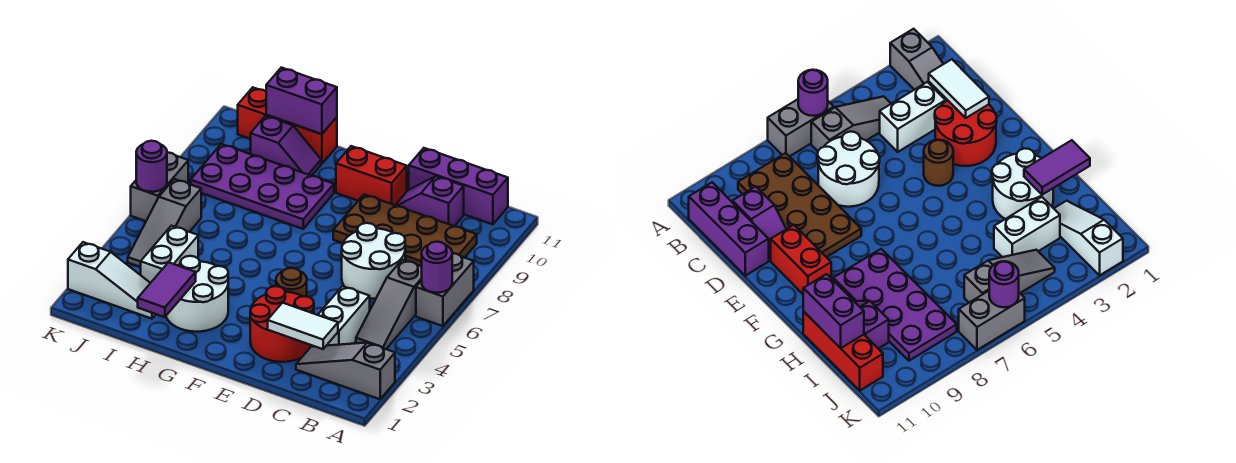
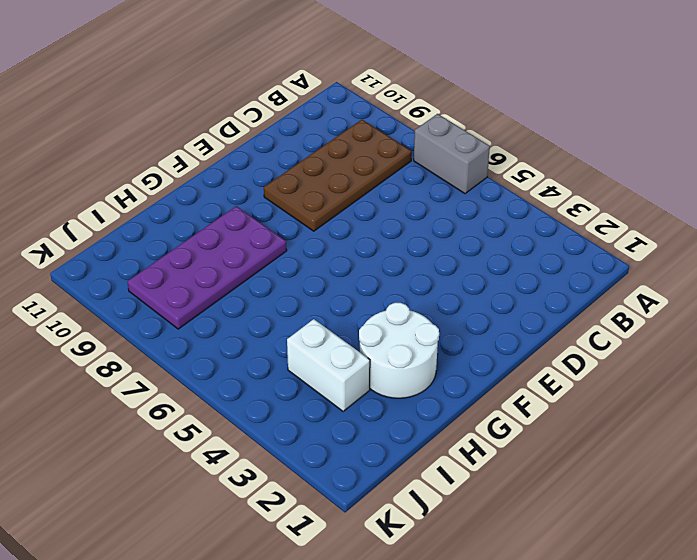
none -> grey 1x3 slope [296,343,395,399]
none -> grey 1x3 slope [356,260,422,349]
none -> purple 1x3 brick [409,148,508,224]

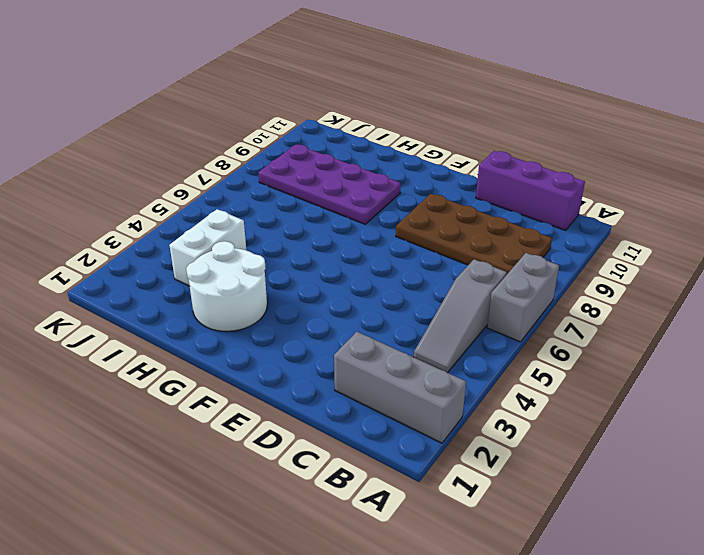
grey 1x3 brick [334,332,466,443] -> grey 1x3 slope [296,343,395,399]
none -> white 1x2 brick [312,286,370,347]
none -> white 2x2 round brick [342,223,405,299]
none -> purple 1x2 slope [396,176,464,226]

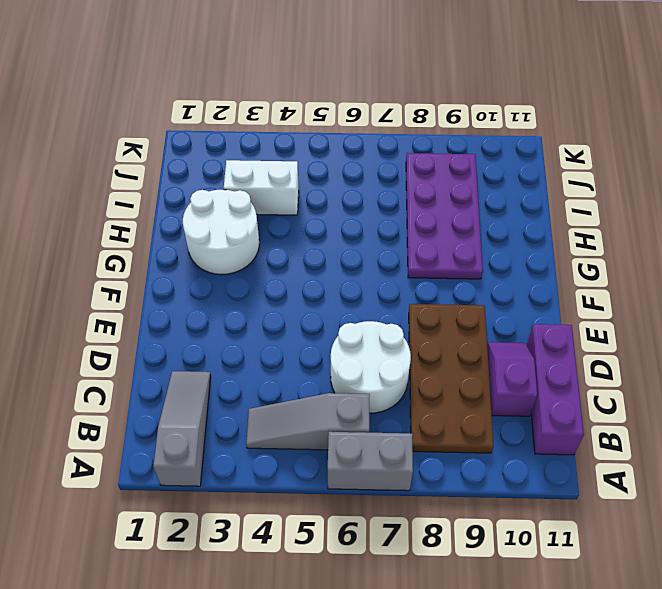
none -> white 1x2 brick [312,286,370,347]
none -> red 2x2 round brick [250,286,314,362]
none -> brown 1x1 round brick [276,268,307,297]

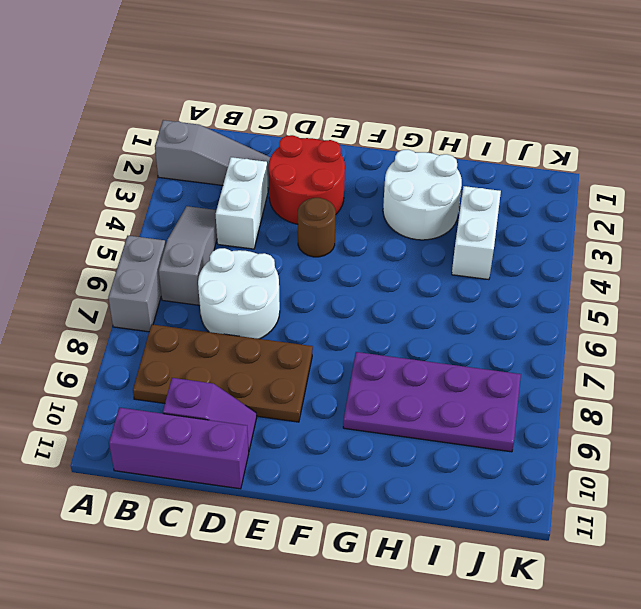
none -> red 1x2 brick [336,146,407,205]
none -> purple 1x2 slope [251,116,321,176]
none -> red 1x3 brick [238,88,337,164]

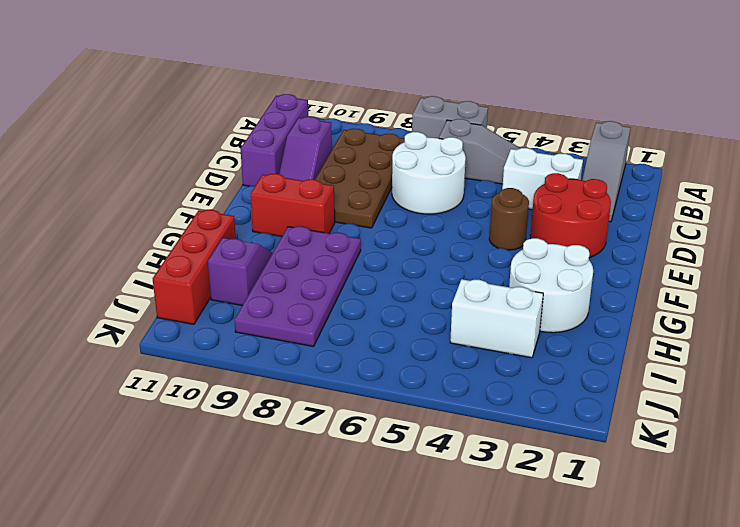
red 1x2 brick [250,174,335,236] -> red 1x2 brick turned to [336,146,407,205]
none -> white 1x3 slope [68,242,156,319]
none -> grey 1x3 slope [128,179,201,267]
none -> grey 1x2 brick [131,152,188,221]

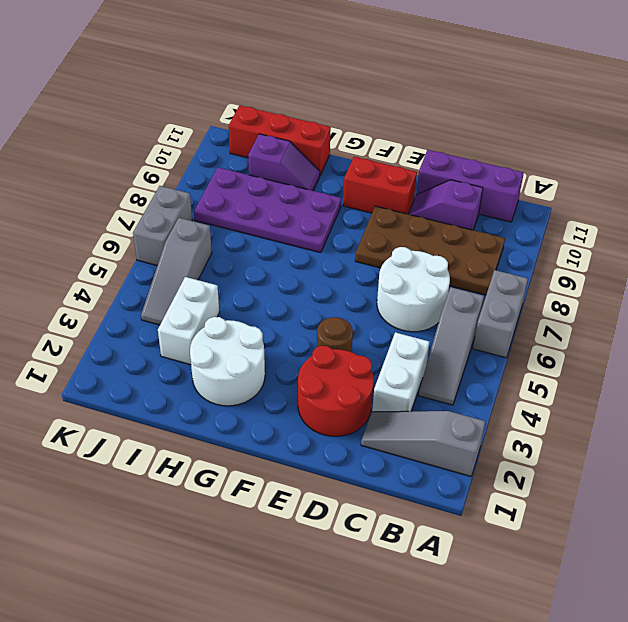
none -> white 1x3 slope [68,242,156,319]
none -> purple 1x1 round brick [422,242,452,293]
none -> white 1x2 tile [268,303,338,349]

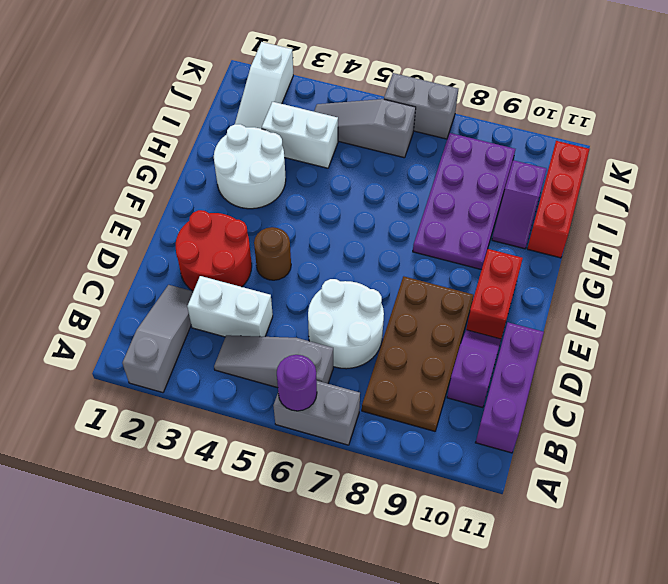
none -> white 1x2 tile [268,303,338,349]
none -> purple 1x2 tile [138,262,196,317]
none -> purple 1x2 brick [266,68,337,134]

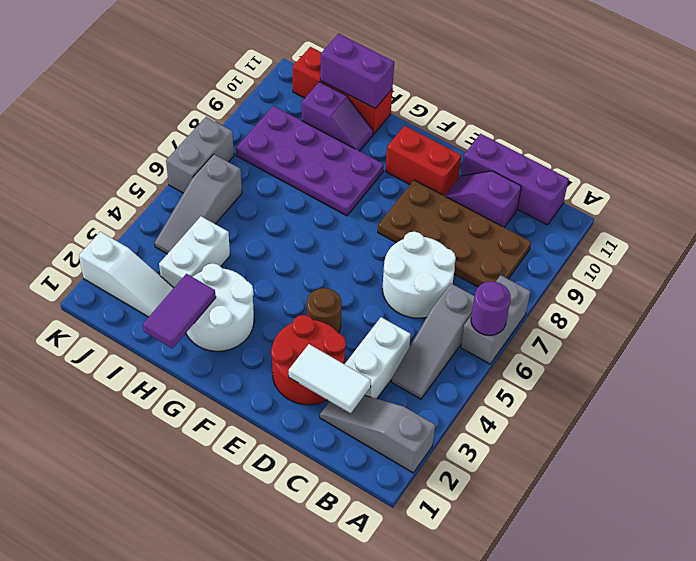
none -> purple 1x1 round brick [136,141,167,192]

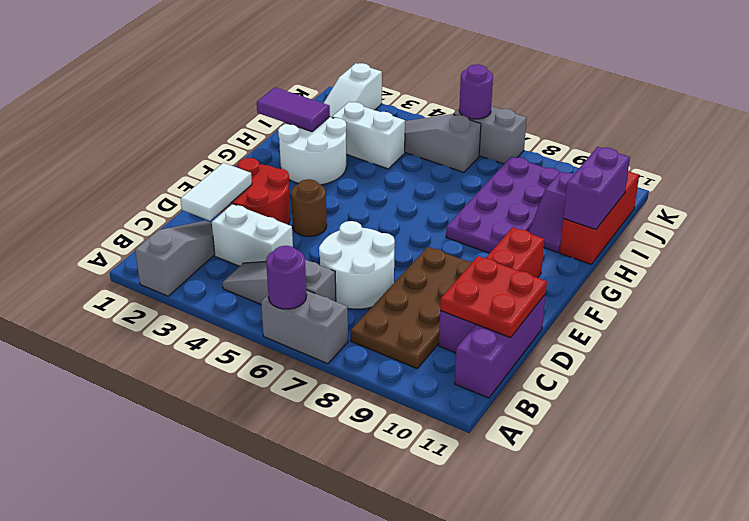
red 2x2 plate [440,256,547,338] -> none

